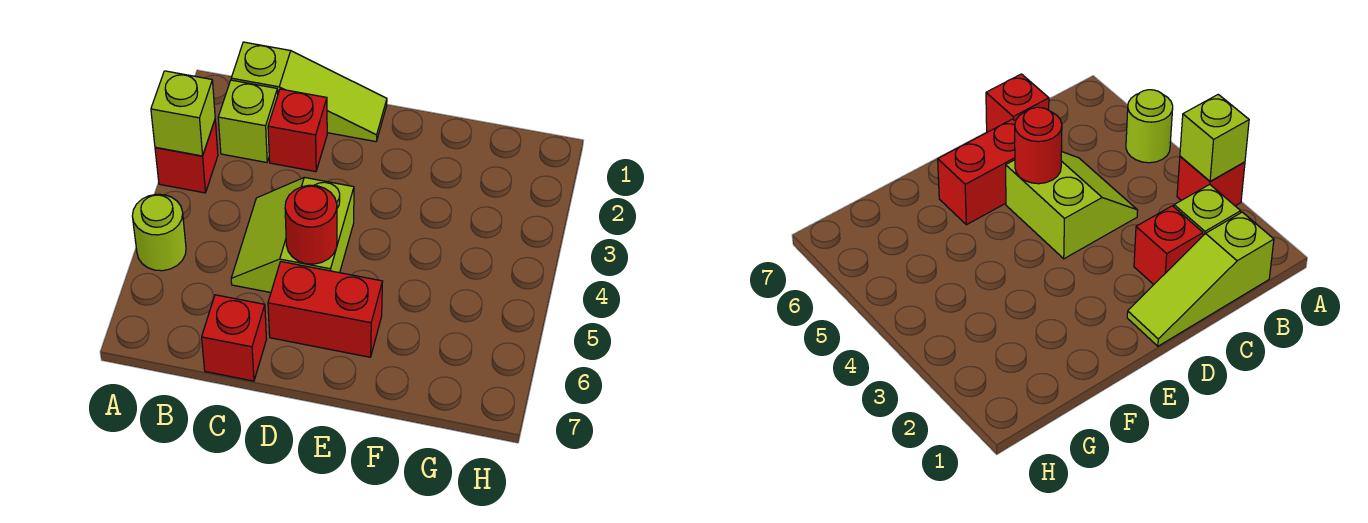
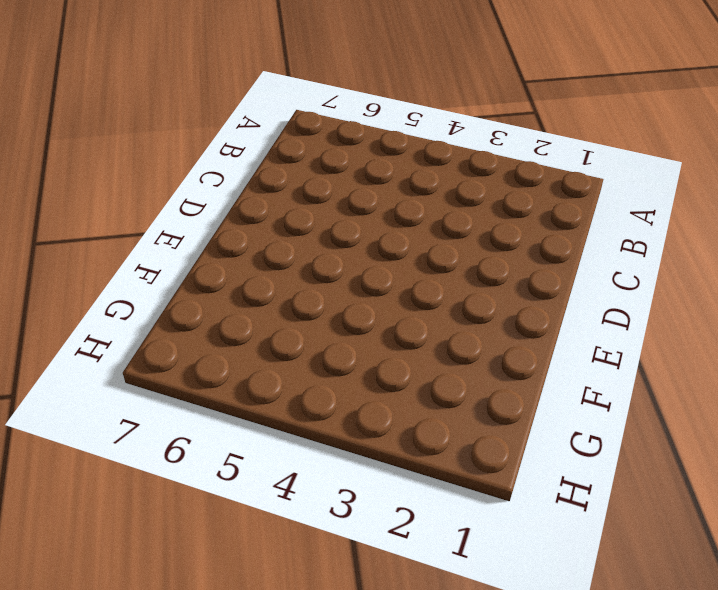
none -> red 1x1 brick [155,121,218,193]
none -> lime 1x1 round brick [132,194,186,271]

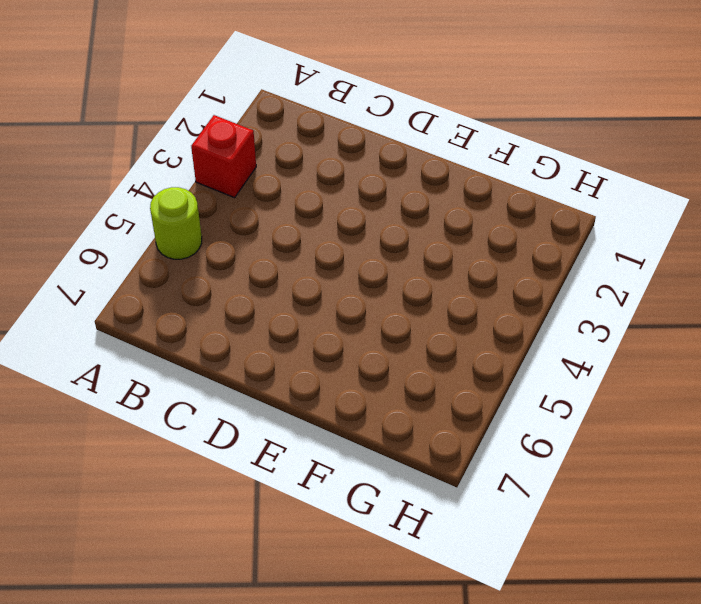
none -> lime 1x3 slope [231,42,387,142]
none -> lime 1x1 brick [218,80,278,162]

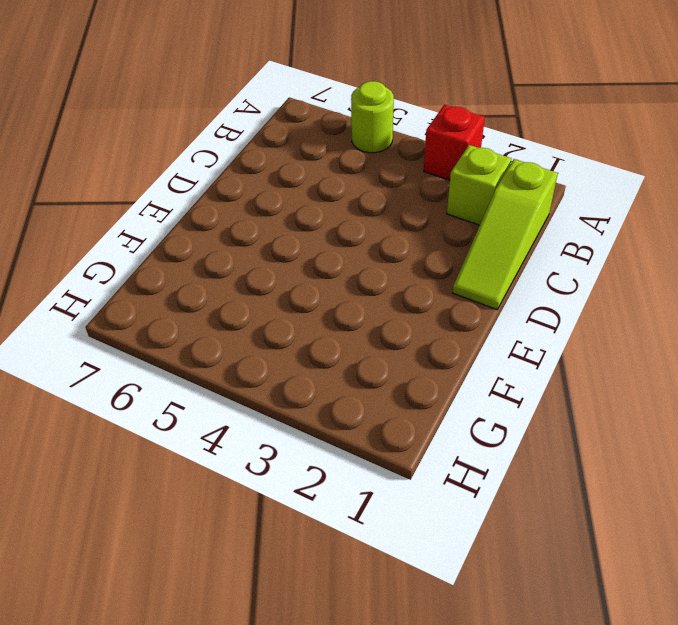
none -> red 1x1 brick [268,89,327,172]
none -> lime 2x2 slope [231,177,354,293]

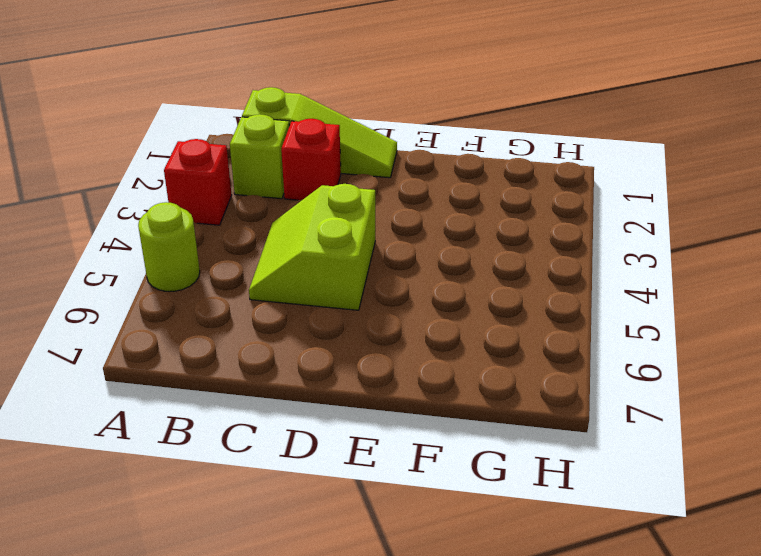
none -> red 1x1 brick [202,295,267,381]
none -> red 1x2 brick [268,262,383,357]

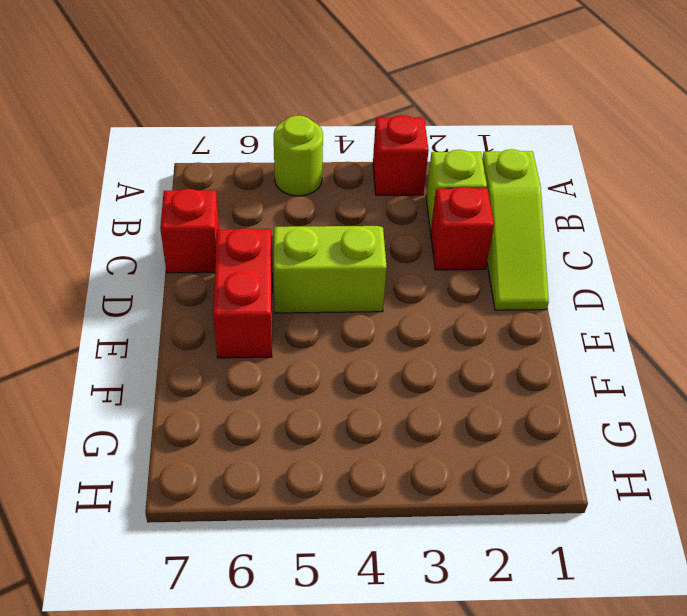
none -> lime 1x1 brick [151,71,215,156]
none -> red 1x1 round brick [285,185,337,264]

